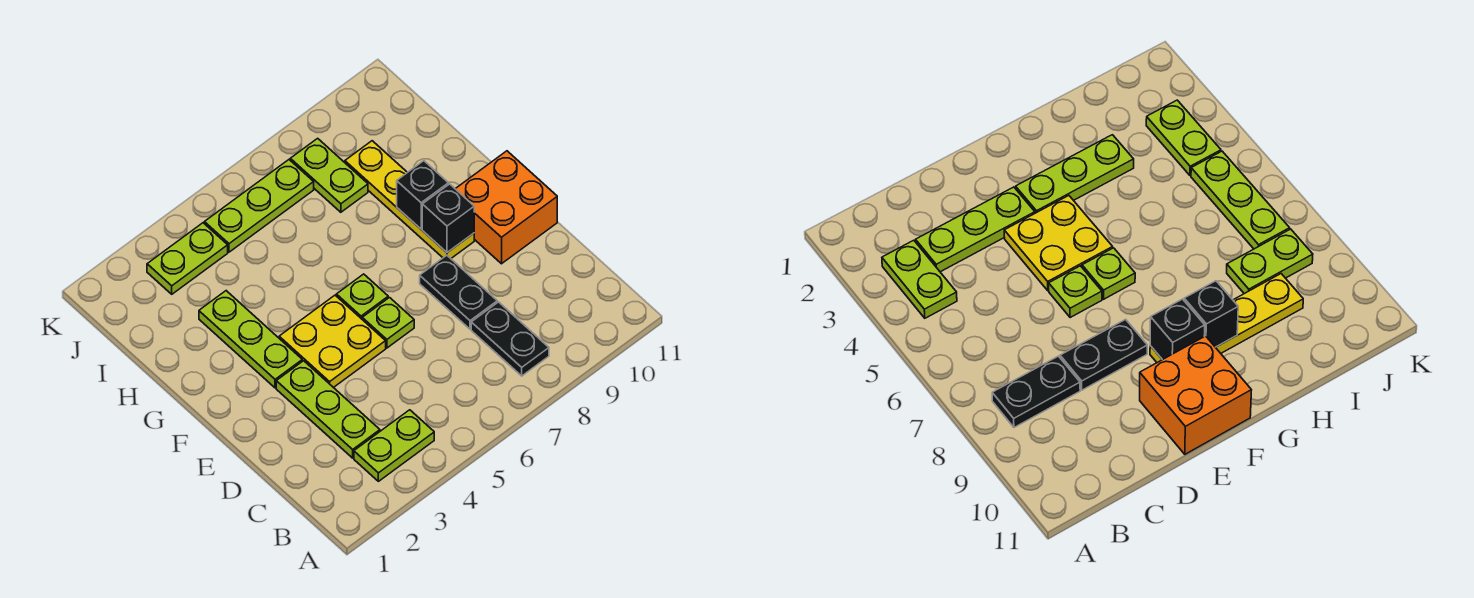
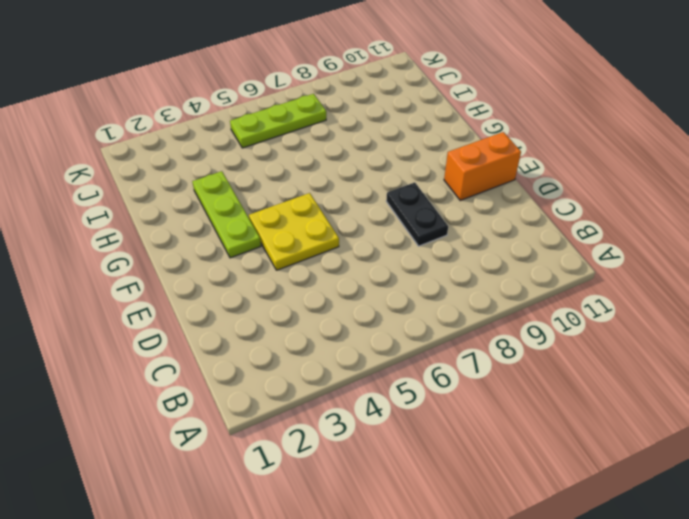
orange 1x2 brick [444,132,521,200] -> orange 2x2 brick [456,151,557,264]
none -> lime 1x2 plate [354,410,434,481]
none -> black 1x2 plate [471,302,549,376]
none -> lime 1x3 plate [276,361,380,458]

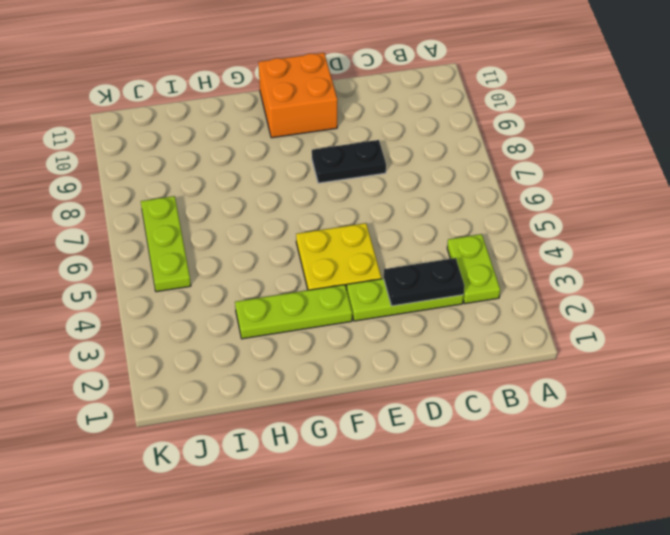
black 1x2 plate [384,258,464,306] -> black 1x2 plate moved to [471,302,549,376]
none -> lime 1x1 plate [362,298,414,348]
none -> lime 1x1 plate [336,274,388,319]
none -> yellow 1x4 plate [345,141,474,258]

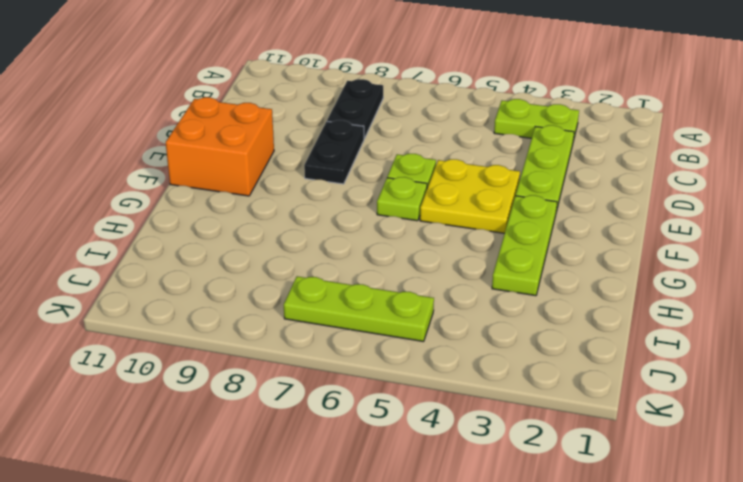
none -> yellow 1x4 plate [345,141,474,258]
none -> lime 1x2 plate [290,138,368,212]
none -> lime 1x2 plate [147,223,228,294]

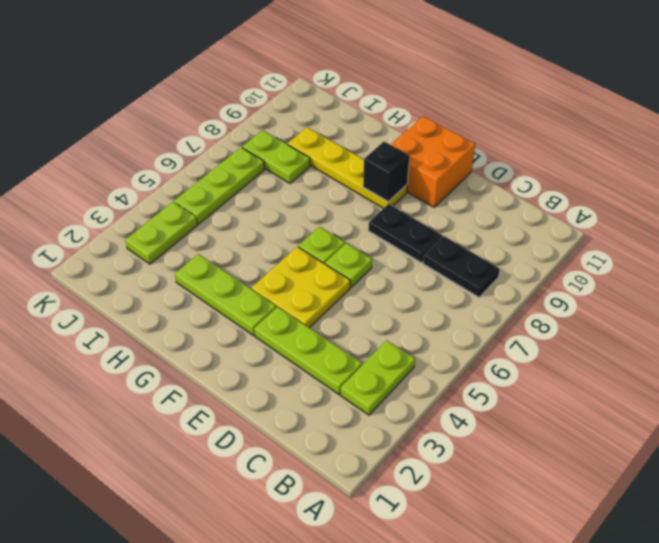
none -> black 1x1 brick [397,161,448,229]

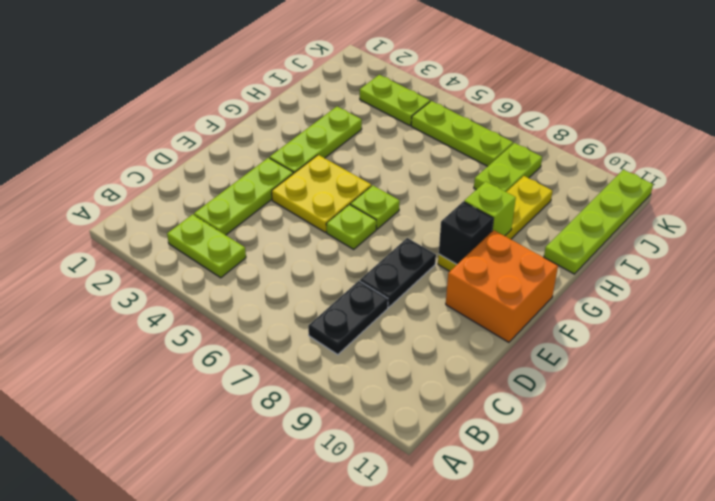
lime 1x1 brick [464,181,516,236] -> black 1x1 brick [397,161,448,229]
lime 1x4 plate [544,170,653,274] -> none

